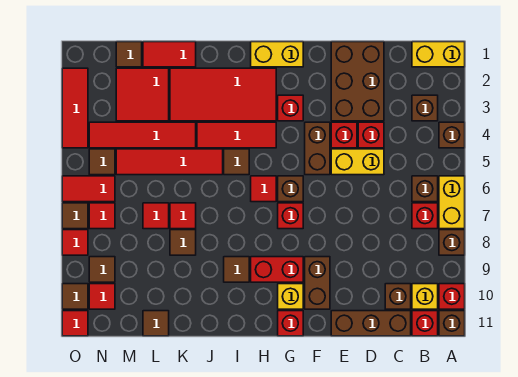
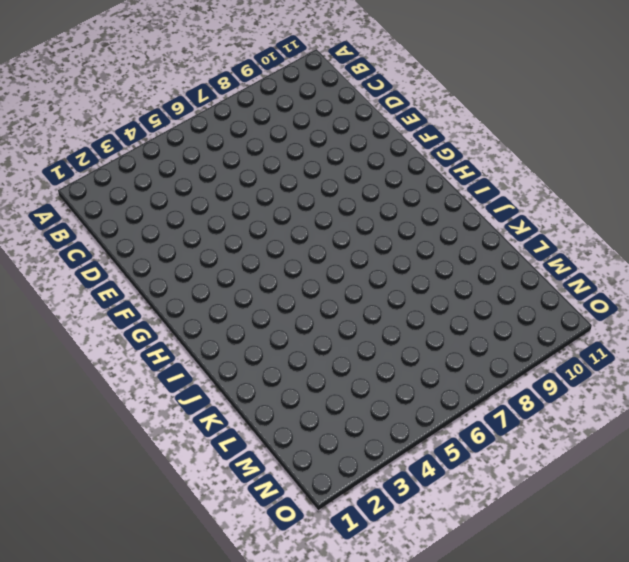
none -> yellow 1x2 brick [412,42,465,67]
none -> brown 1x1 brick [439,122,465,148]
none -> yellow 1x2 brick [439,176,465,229]
none -> brown 1x1 brick [439,230,465,255]

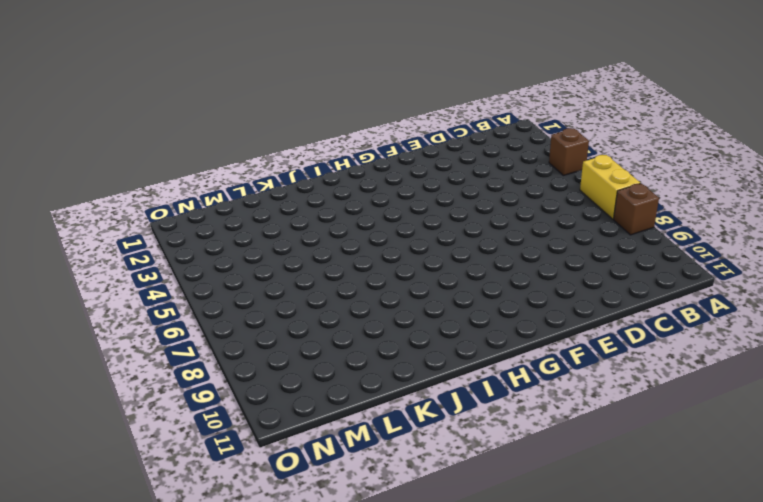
none -> yellow 1x2 brick [412,42,465,67]
none -> red 1x1 brick [439,284,465,309]
none -> brown 1x1 brick [439,311,465,336]
none -> brown 1x1 brick [412,95,438,121]

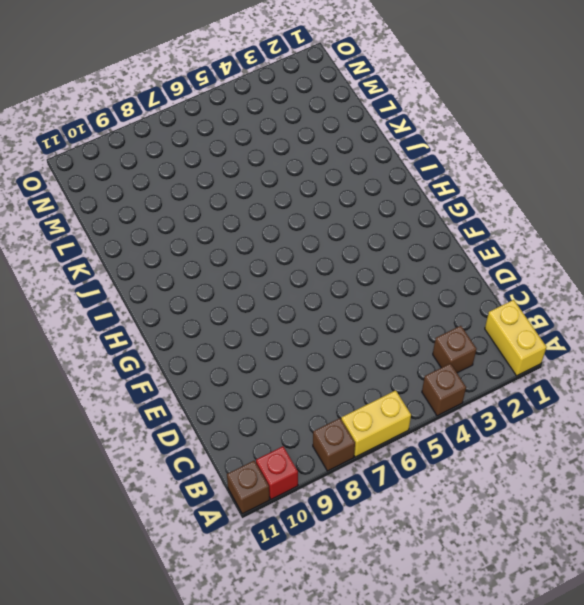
none -> brown 1x1 brick [412,176,438,202]
none -> red 1x1 brick [412,203,438,229]
none -> yellow 1x1 brick [412,284,438,309]
none -> red 1x1 brick [412,311,438,336]

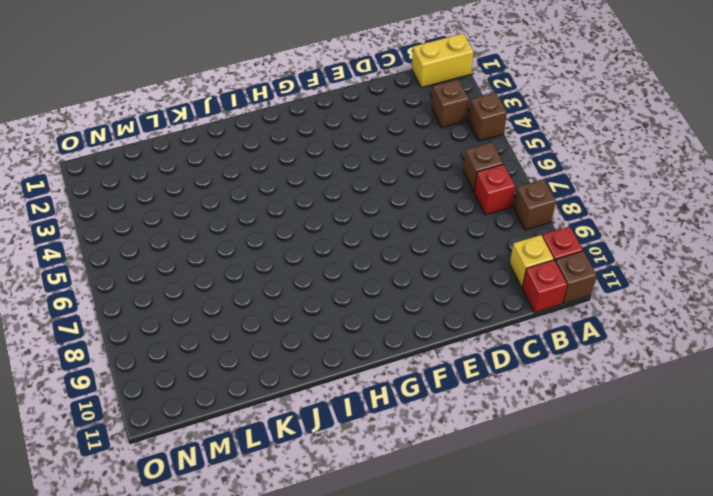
none -> yellow 1x2 brick [439,176,465,229]
none -> brown 1x1 brick [385,284,411,309]
none -> brown 1x3 brick [331,311,411,336]
none -> brown 2x3 brick [331,42,384,121]

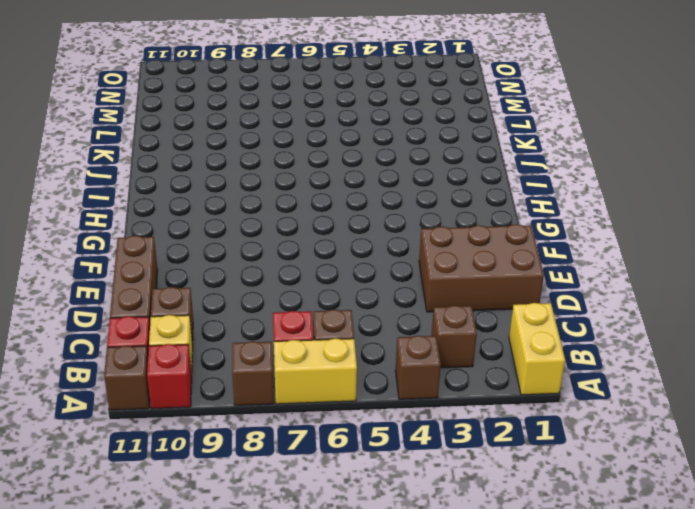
none -> red 1x1 brick [358,122,384,148]
none -> yellow 1x2 brick [331,149,384,175]
none -> red 1x1 brick [331,122,357,148]
none -> brown 1x2 brick [305,122,330,175]

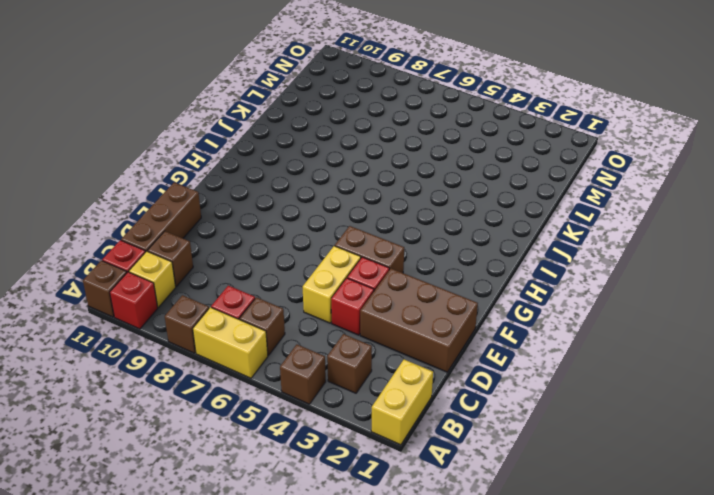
none -> brown 1x2 brick [305,257,330,309]
none -> yellow 1x2 brick [251,42,303,67]
none -> red 1x1 brick [278,95,303,121]
none -> brown 1x1 brick [278,176,303,202]

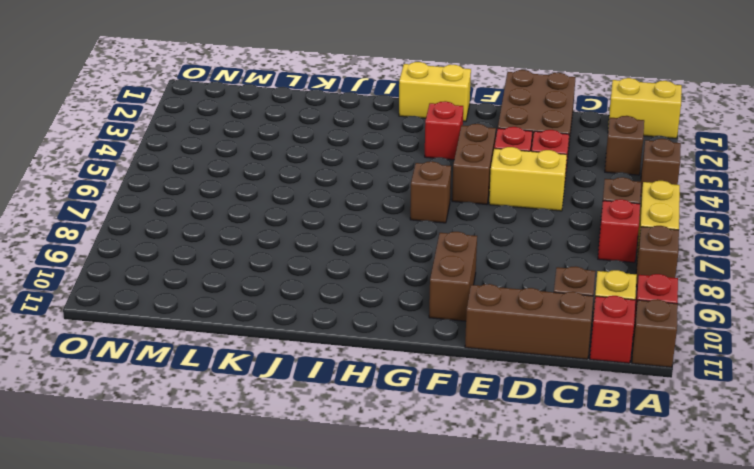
none -> red 1x1 brick [278,203,303,229]
none -> red 1x2 brick [251,257,303,282]
none -> yellow 1x1 brick [278,284,303,309]
none -> red 1x1 brick [278,311,303,336]

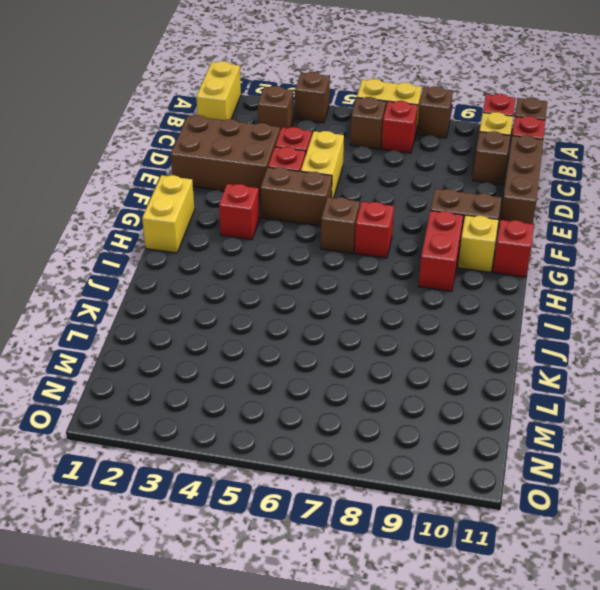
none -> red 2x4 tile [170,68,276,121]
none -> red 1x3 tile [197,122,276,148]
none -> red 1x1 tile [251,176,276,202]
none -> brown 1x1 tile [224,149,249,175]

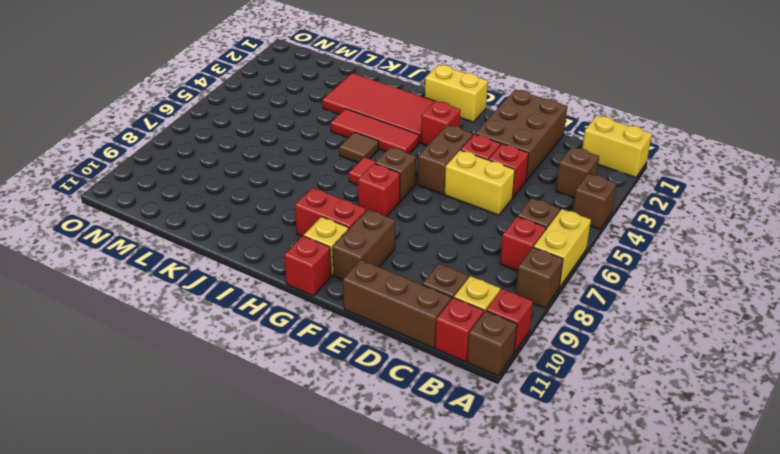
none -> brown 1x1 tile [224,257,249,282]
none -> red 1x4 tile [116,149,223,175]
none -> red 1x2 tile [143,42,196,67]
none -> red 1x4 tile [89,122,196,148]

